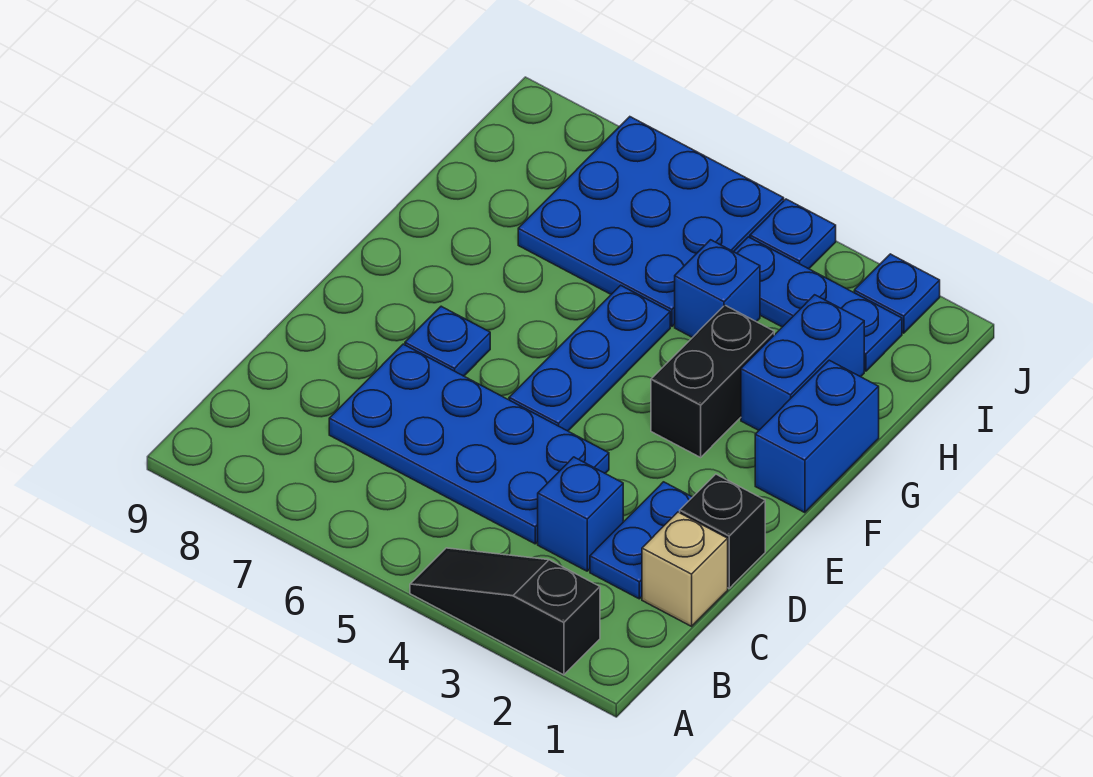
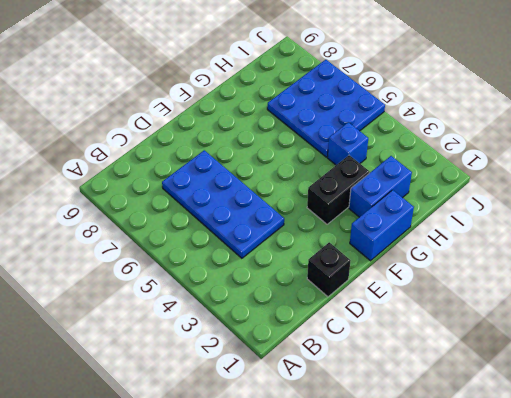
none -> black 1x3 slope [410,548,600,675]
none -> tan 1x1 brick [642,512,728,626]
none -> blue 1x2 plate [590,482,692,599]

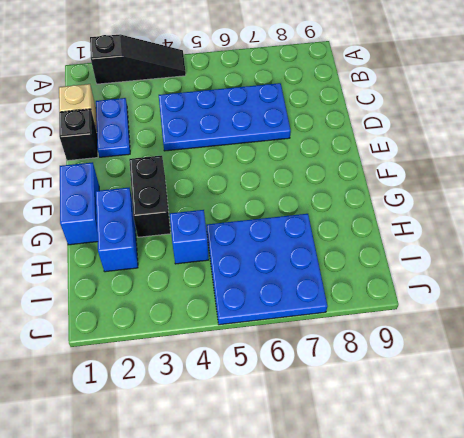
none -> blue 1x1 brick [538,457,623,571]
none -> blue 1x3 plate [509,285,670,431]
none -> blue 1x1 plate [405,306,490,376]

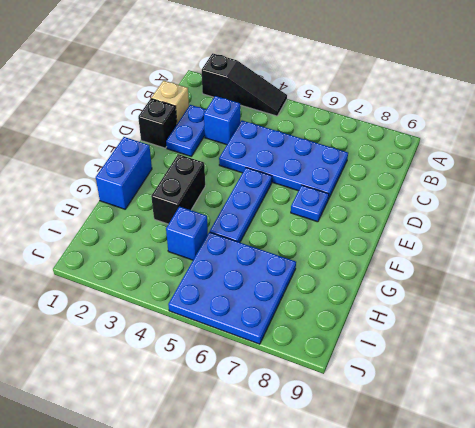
none -> blue 1x2 brick [741,295,864,430]
none -> blue 1x3 plate [734,237,902,371]
none -> blue 1x1 plate [854,254,940,333]

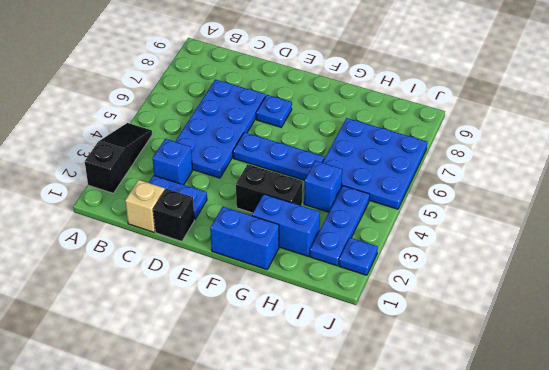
none -> blue 1x1 plate [750,199,836,269]

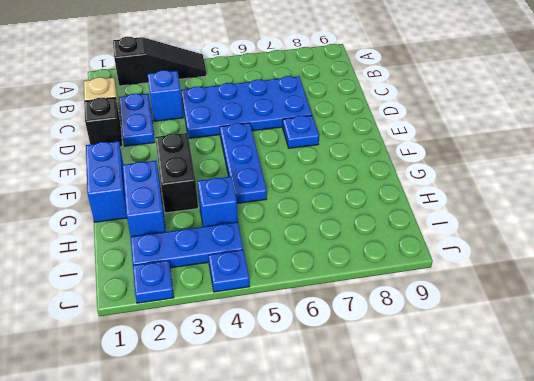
none -> blue 3x3 plate [518,117,784,326]

